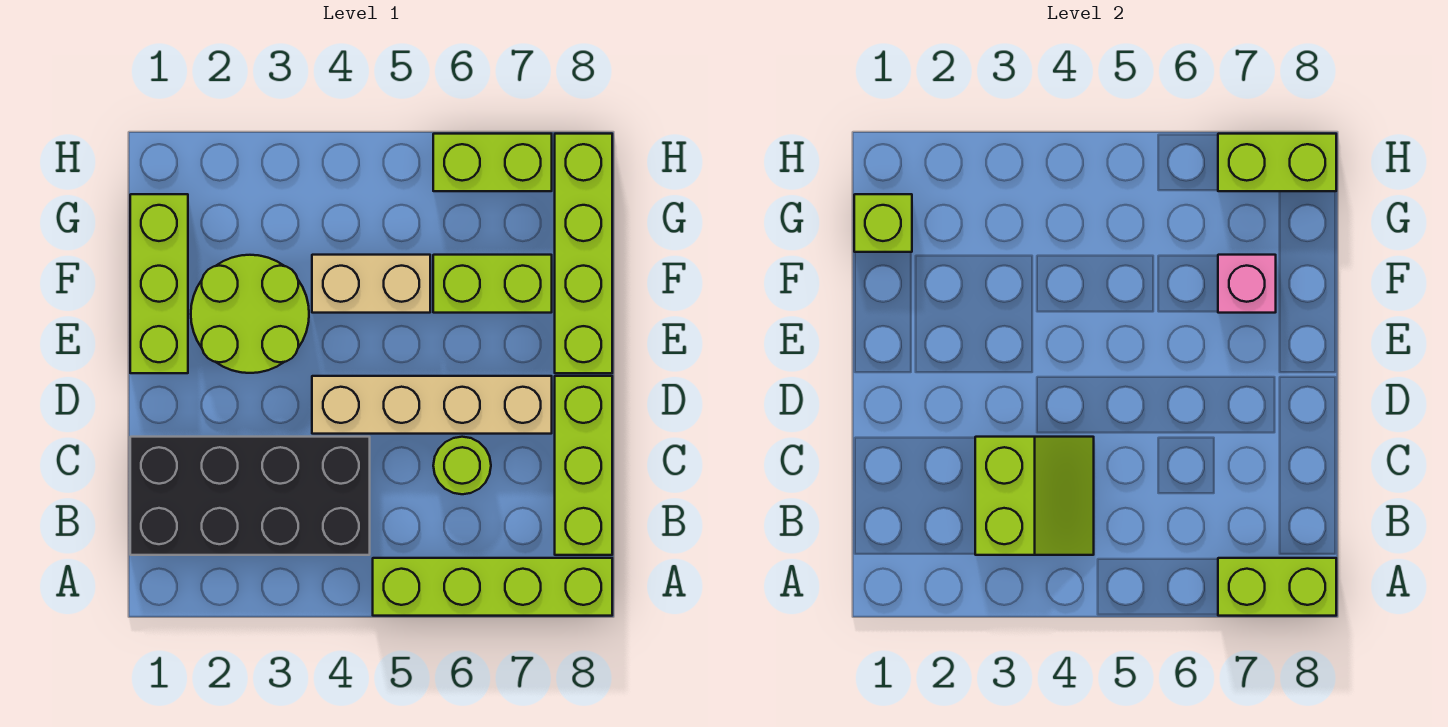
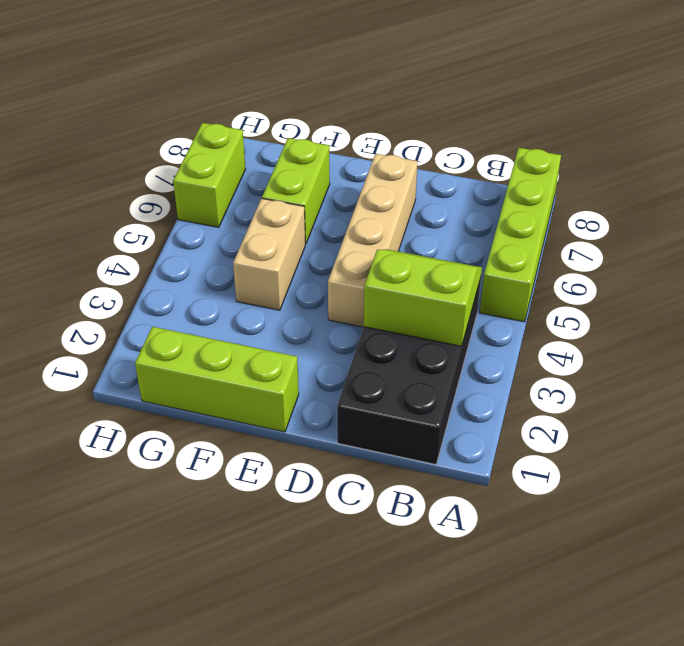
none -> lime 1x3 brick [555,376,612,555]
none -> lime 1x1 round brick [433,437,491,494]
none -> lime 2x2 round brick [191,255,309,373]

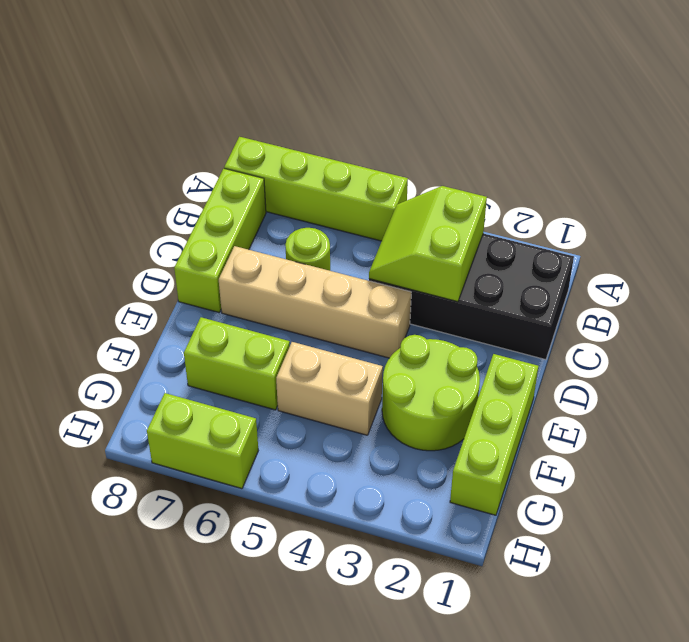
none -> lime 1x4 brick [555,134,612,373]
none -> lime 1x2 brick [1218,558,1336,616]
none -> pink 1x1 brick [1218,255,1276,313]

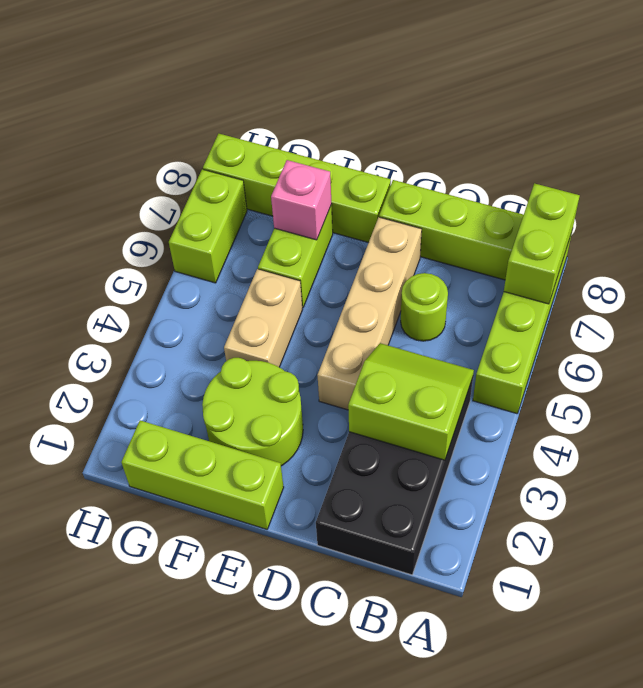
none -> lime 1x1 brick [854,194,912,252]
none -> lime 1x2 brick [1218,134,1336,191]

